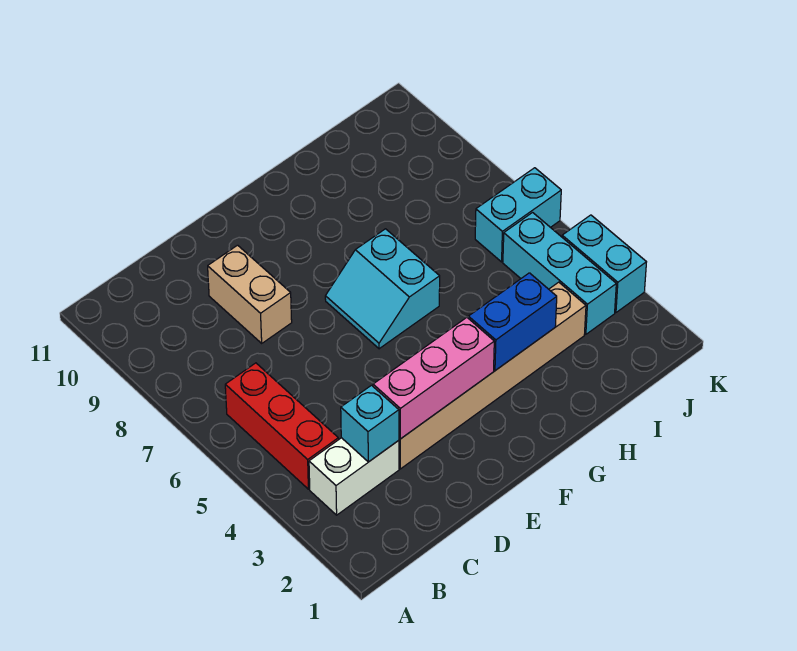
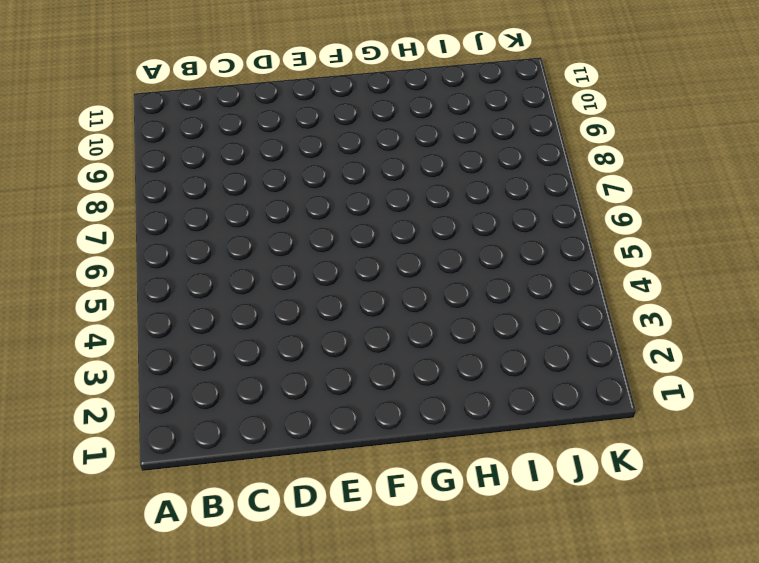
none -> white 1x2 brick [309,438,399,515]
none -> red 1x3 brick [225,363,338,489]

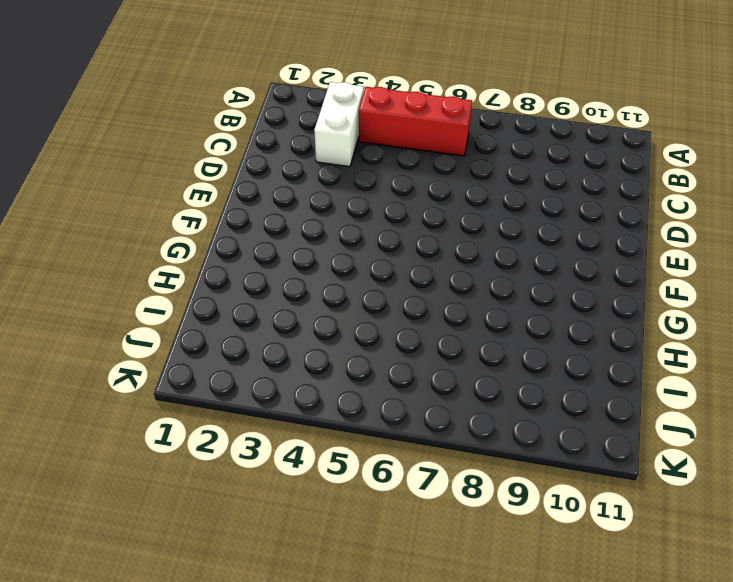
none -> tan 1x6 brick [399,282,586,469]
none -> tan 1x2 brick [208,245,292,343]

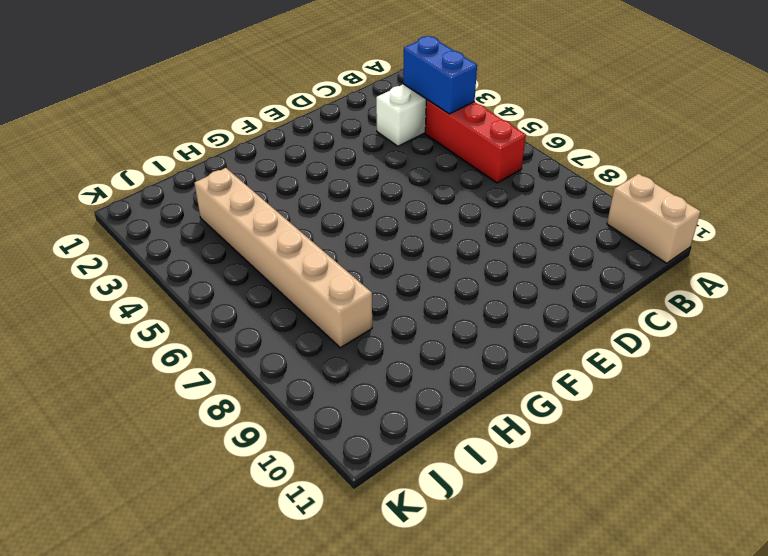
tan 1x2 brick [607,174,701,263] -> tan 1x2 brick moved to [208,245,292,343]
blue 1x2 brick [403,36,477,114] -> blue 1x2 brick turned to [468,273,557,370]
tan 1x6 brick [195,168,372,348] -> tan 1x6 brick turned to [399,282,586,469]
none -> cyan 2x2 slope [325,229,440,349]
none -> cyan 1x3 brick [503,213,616,334]

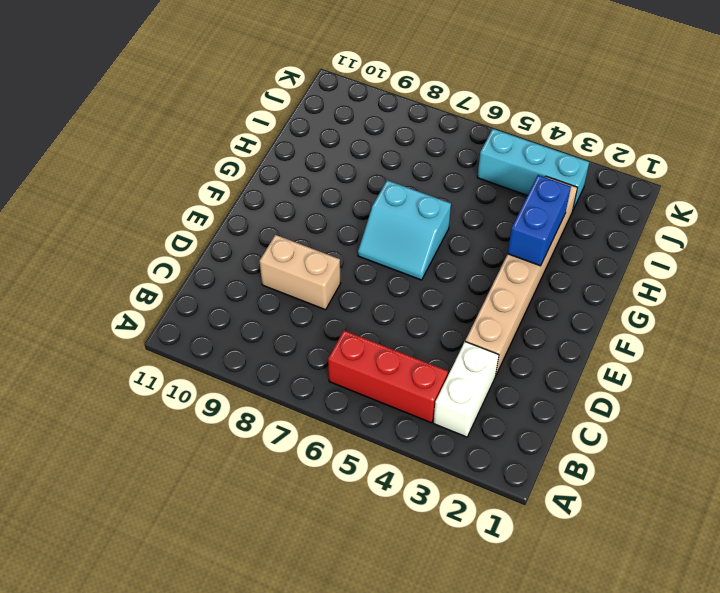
none -> cyan 1x2 brick [475,168,561,262]
none -> cyan 1x2 brick [562,215,646,312]

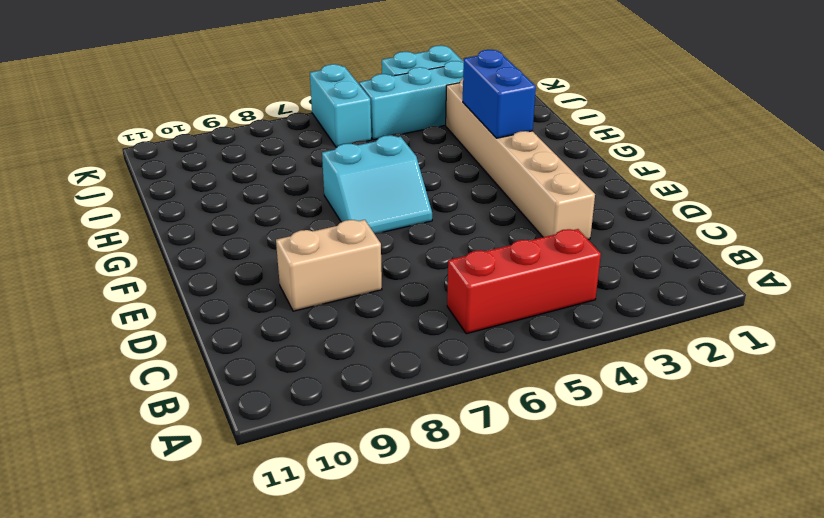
none -> white 1x2 brick [309,438,399,515]
none -> cyan 1x1 brick [341,385,399,462]

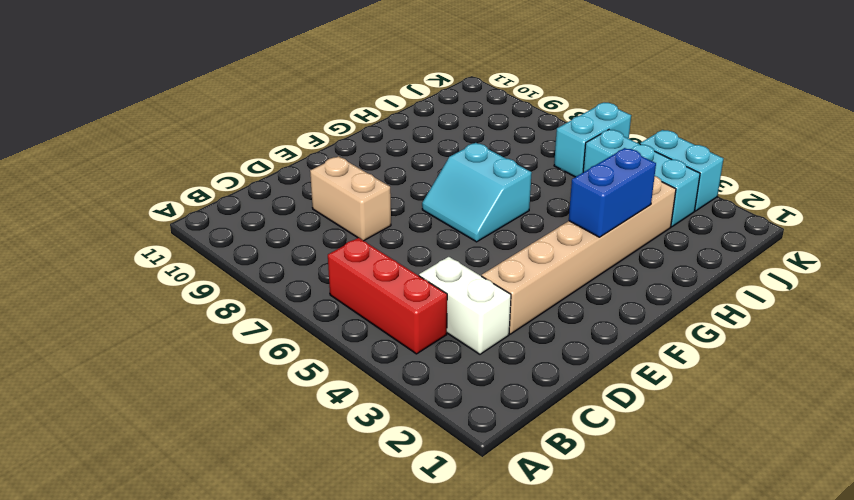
white 1x2 brick [419,257,511,354] -> white 1x2 brick turned to [309,438,399,515]
none -> cyan 1x1 brick [341,385,399,462]
none -> pink 1x3 brick [373,318,494,439]

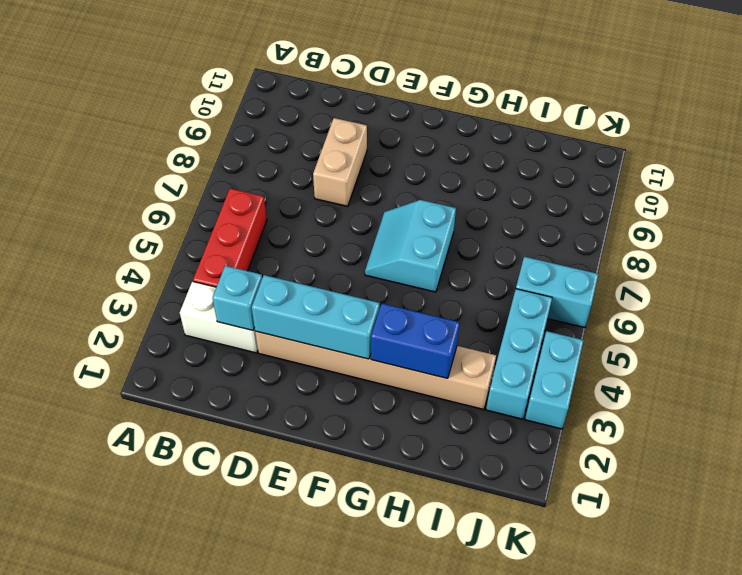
cyan 1x3 brick [252,275,380,359] -> pink 1x3 brick [373,318,494,439]

